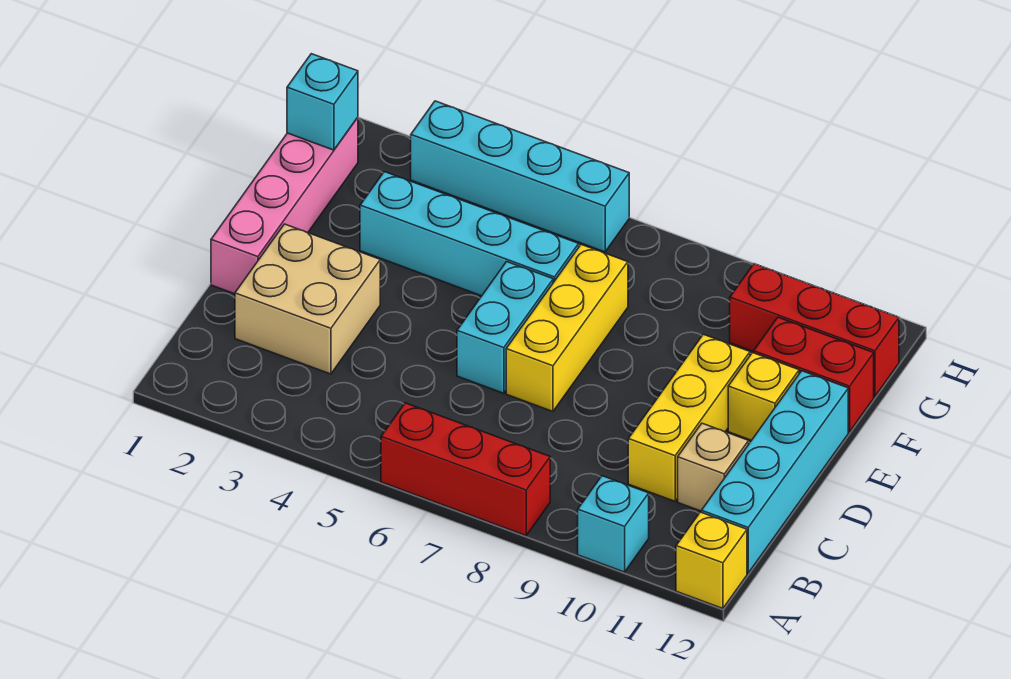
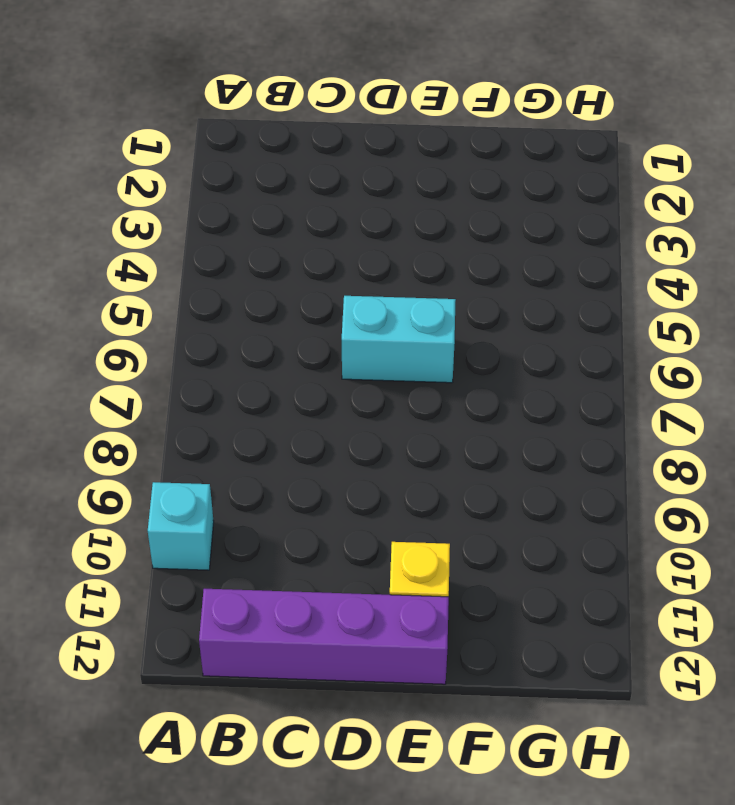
purple 1x4 brick [199,589,449,684] -> cyan 1x4 brick [701,371,848,573]
none -> red 1x3 brick [381,403,550,536]
none -> yellow 1x1 brick [676,512,747,609]
none -> tan 2x2 brick [235,224,380,374]

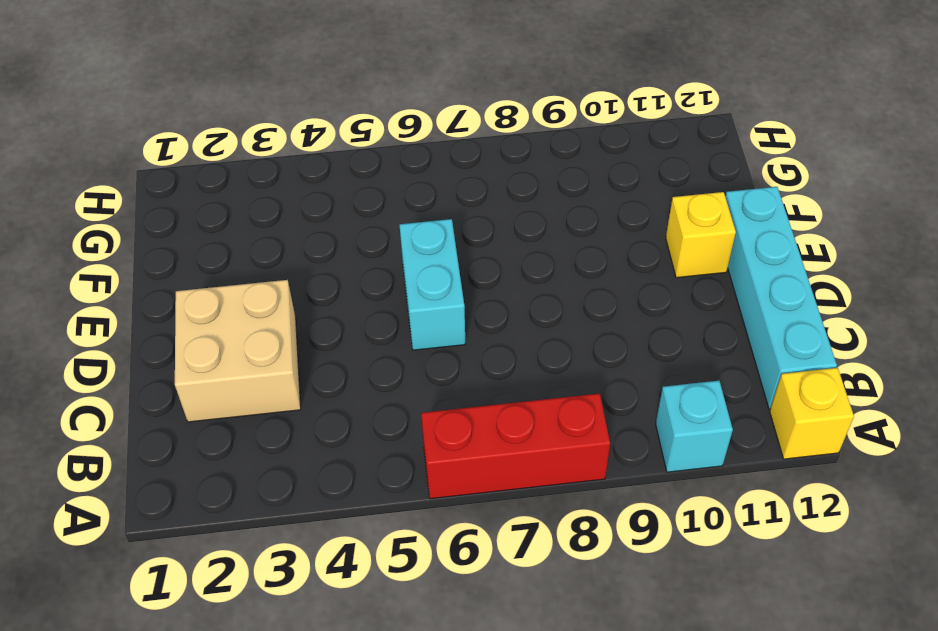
none -> yellow 1x3 brick [628,334,750,501]
none -> tan 1x1 brick [678,423,749,511]
none -> pink 1x4 brick [211,118,358,294]

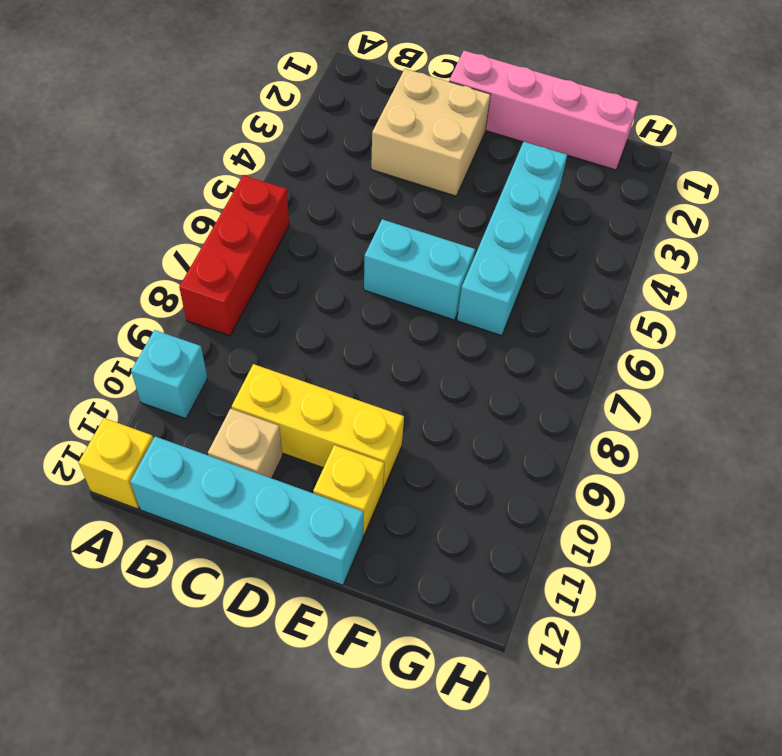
none -> yellow 1x3 brick [506,245,628,411]
none -> red 1x2 brick [754,317,874,432]
none -> red 1x3 brick [730,264,899,397]

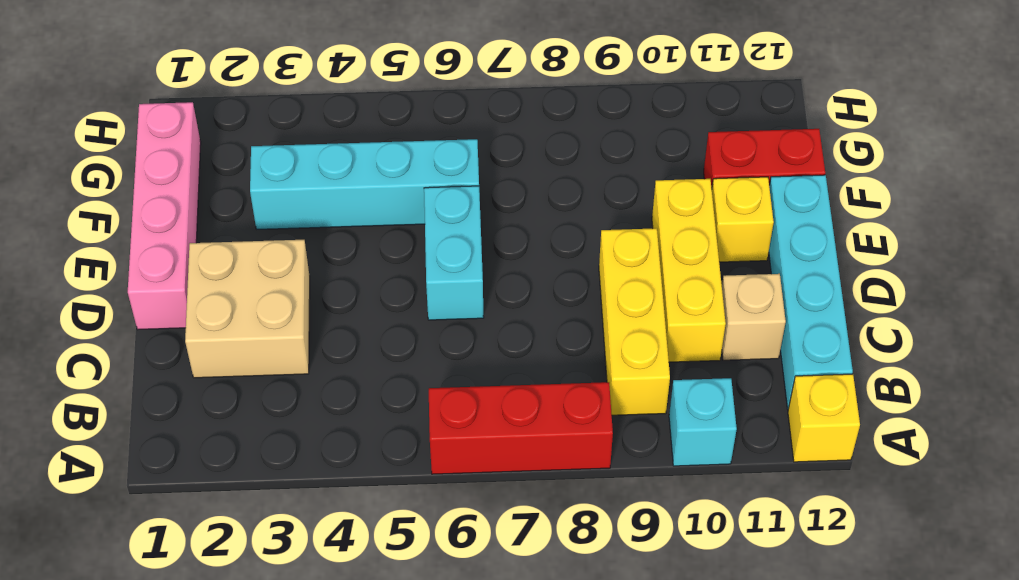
yellow 1x3 brick [599,228,670,415] -> yellow 1x3 brick moved to [506,245,628,411]
none -> red 1x3 brick [730,264,899,397]
none -> cyan 1x4 brick [411,101,629,252]
none -> cyan 1x1 brick [287,54,358,150]

